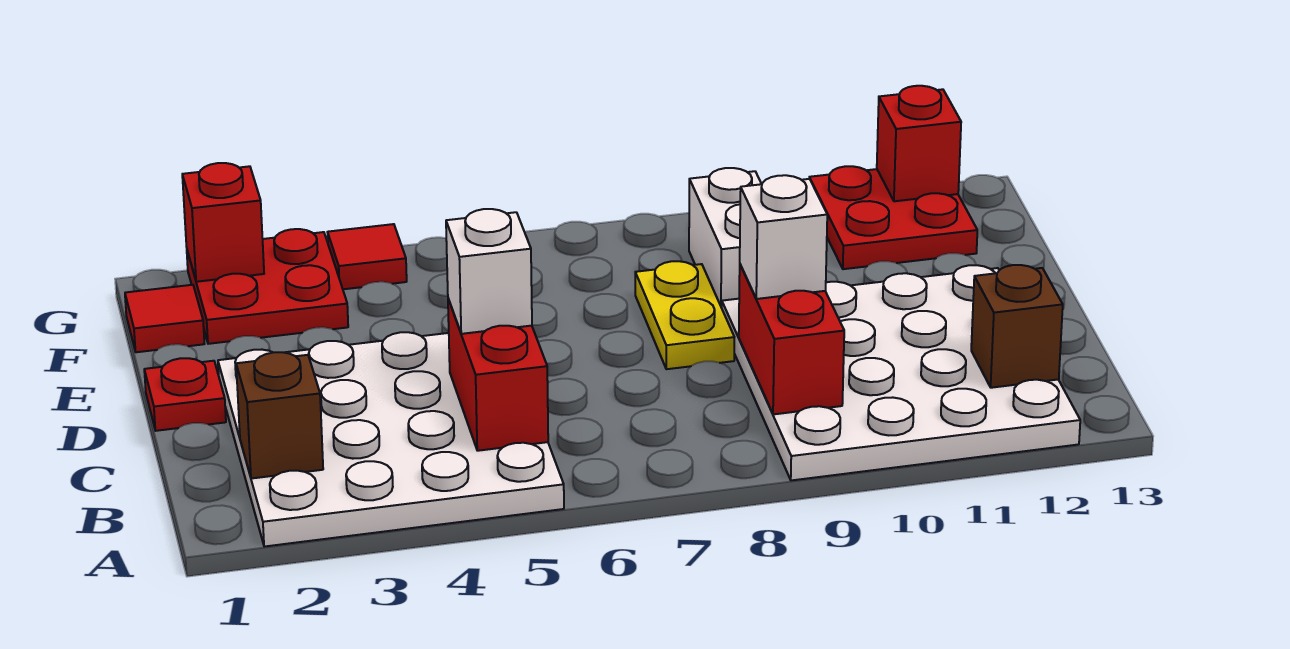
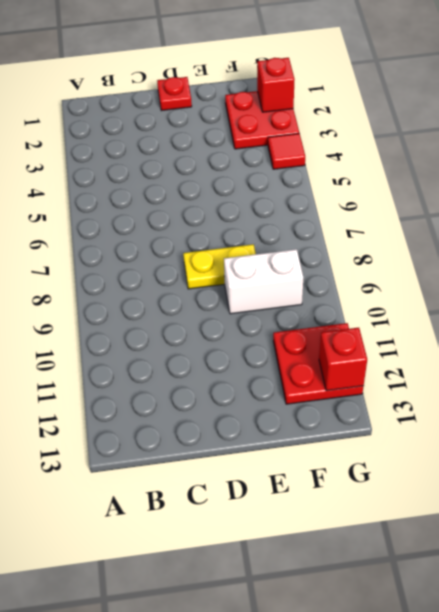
none -> white 4x4 plate [218,332,564,547]
none -> white 4x4 plate [722,265,1080,480]
none -> red 1x1 tile [125,285,204,352]

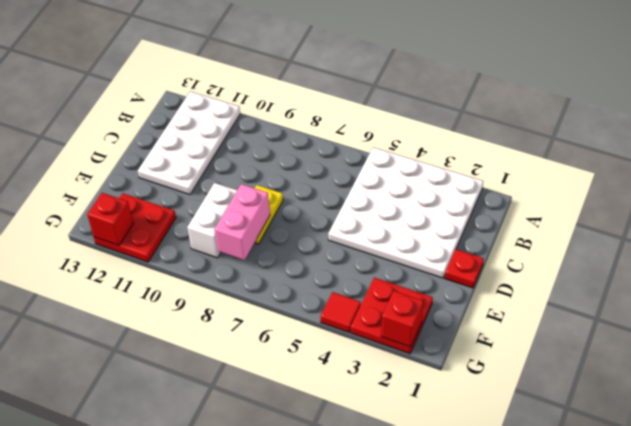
white 2x4 plate [138,91,240,195] -> white 4x4 plate [722,265,1080,480]
pink 1x2 brick [214,184,270,260] -> none
none -> red 1x1 tile [125,285,204,352]
none -> brown 1x1 brick [236,352,323,479]
none -> red 1x2 brick [448,299,548,451]

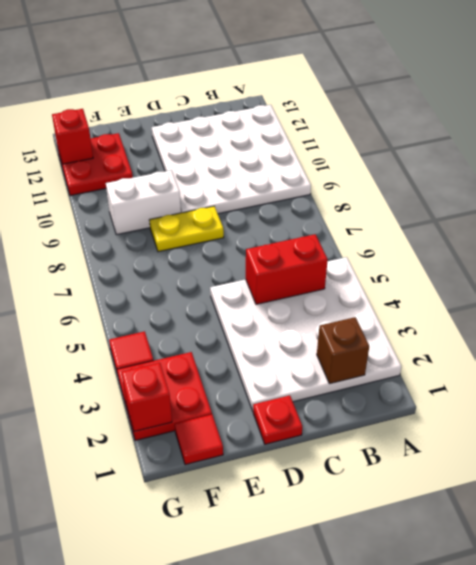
none -> red 1x2 brick [739,265,844,414]
none -> brown 1x1 brick [971,265,1063,388]
none -> white 1x1 brick [446,209,532,334]

